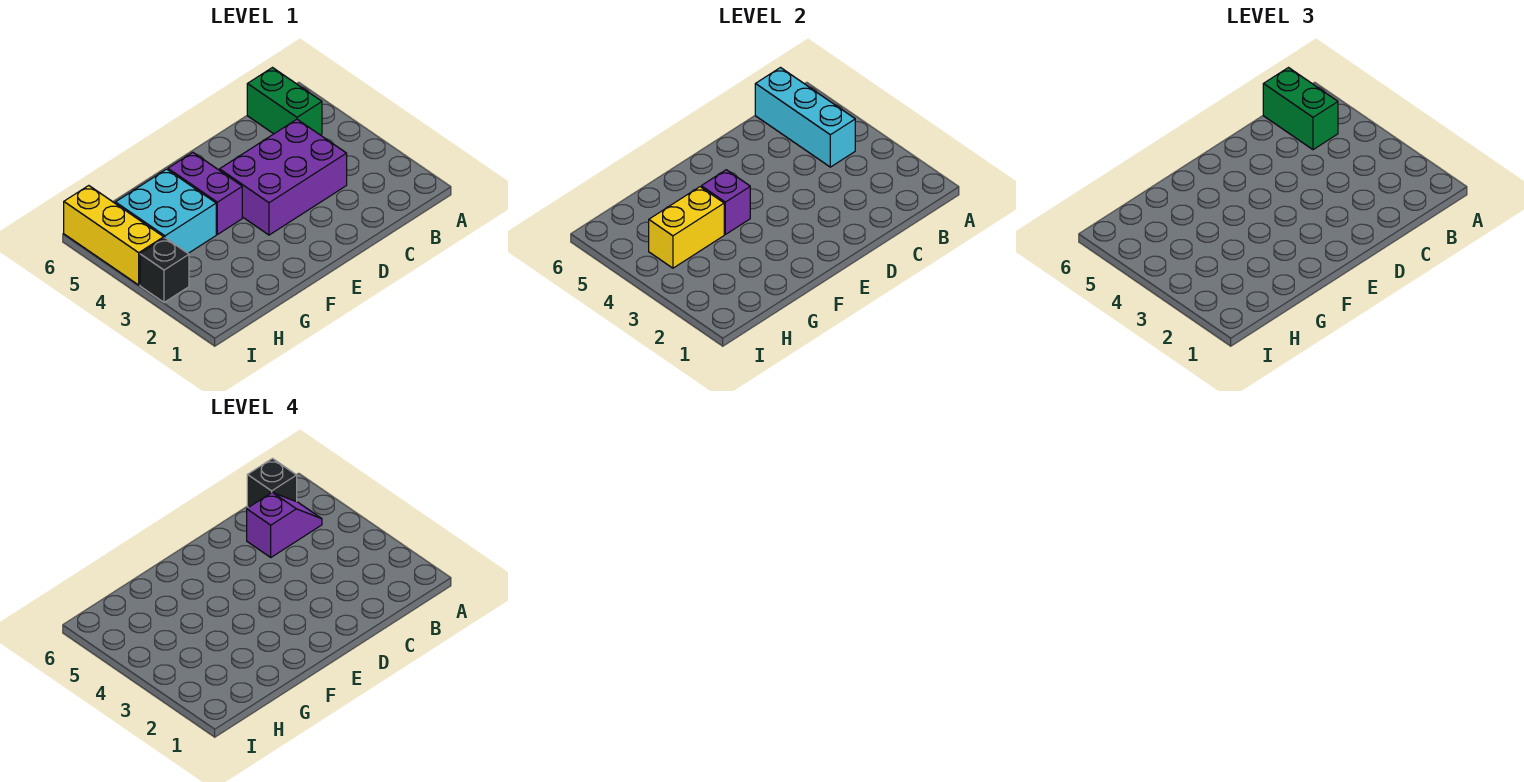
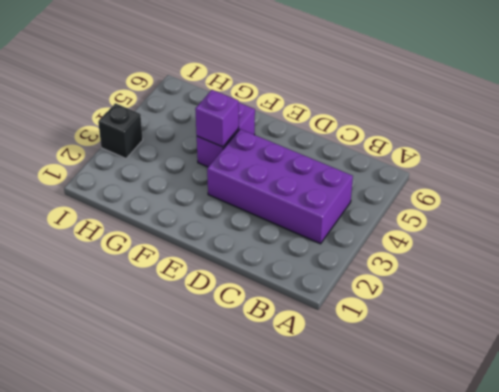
purple 2x4 brick [207,129,353,244] -> purple 2x3 brick [220,119,347,235]
none -> green 1x2 brick [247,68,322,135]
none -> cyan 2x2 brick [115,169,216,253]
none -> yellow 1x3 brick [64,186,164,285]

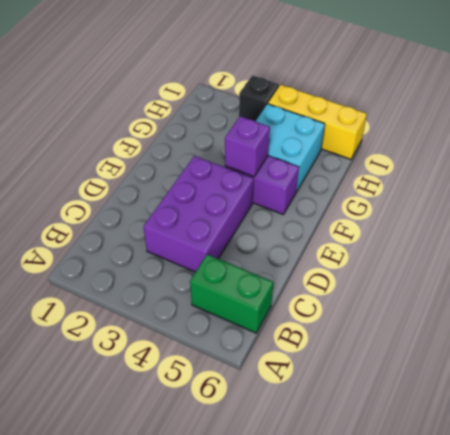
none -> cyan 1x3 brick [755,68,855,167]
none -> yellow 1x2 brick [649,187,724,268]
none -> green 1x2 brick [1263,68,1338,150]

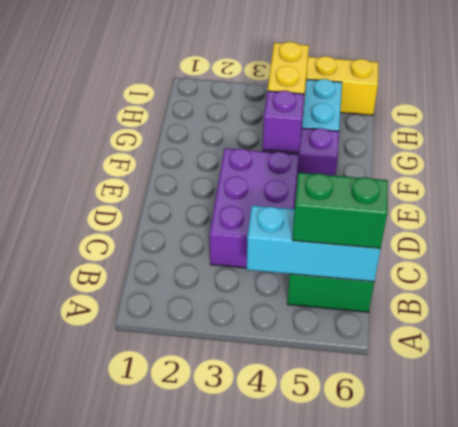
none -> black 1x1 brick [140,238,189,302]
none -> purple 1x2 slope [247,492,322,557]
none -> black 1x1 brick [247,459,297,508]

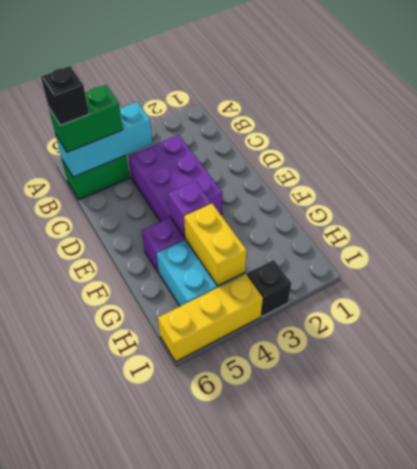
none -> purple 1x2 slope [247,492,322,557]

